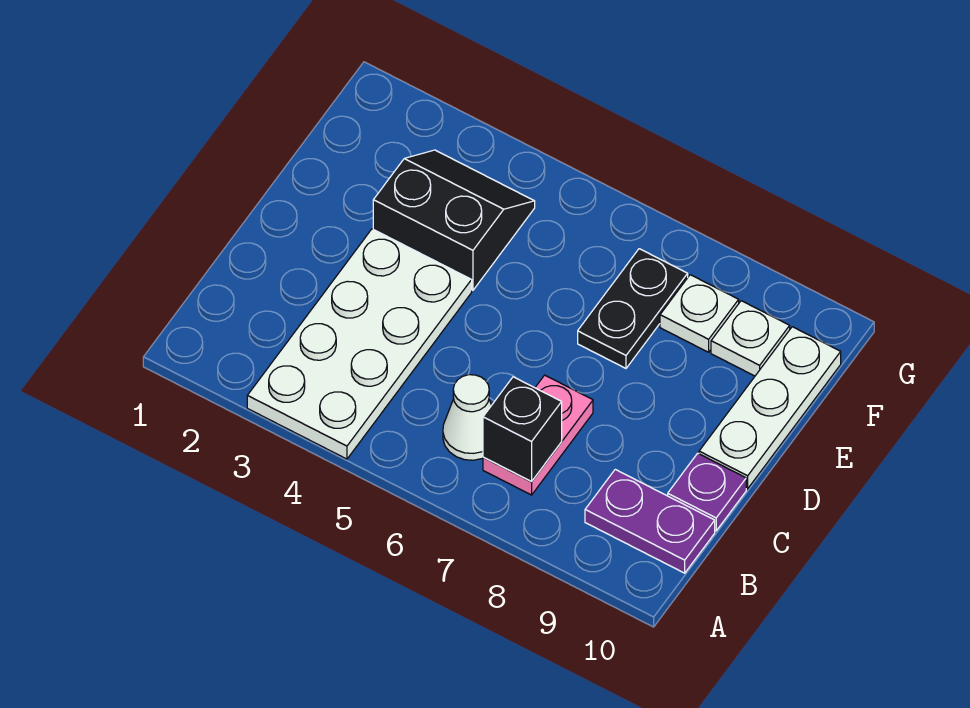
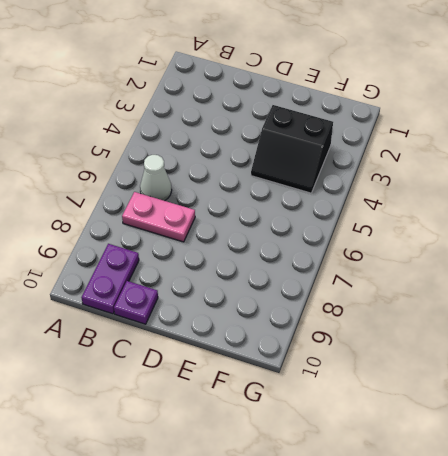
black 2x2 slope [251,105,333,193] -> black 2x2 slope turned to [373,150,535,290]
none -> white 2x4 plate [247,229,472,459]
none -> white 1x3 plate [699,327,841,489]

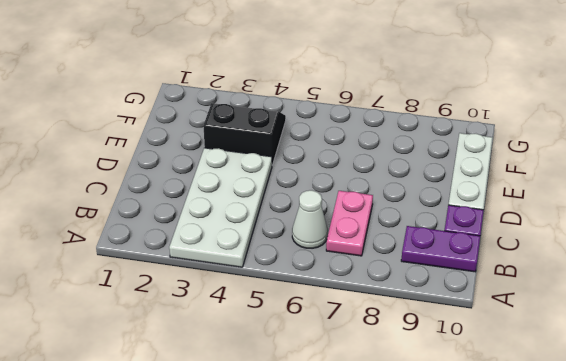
none -> black 1x2 plate [578,249,688,368]
none -> white 1x1 plate [660,275,739,352]

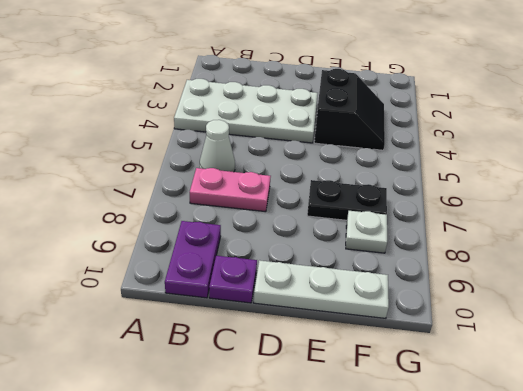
none -> white 1x1 plate [711,301,790,376]
none -> black 1x1 brick [483,377,562,481]

